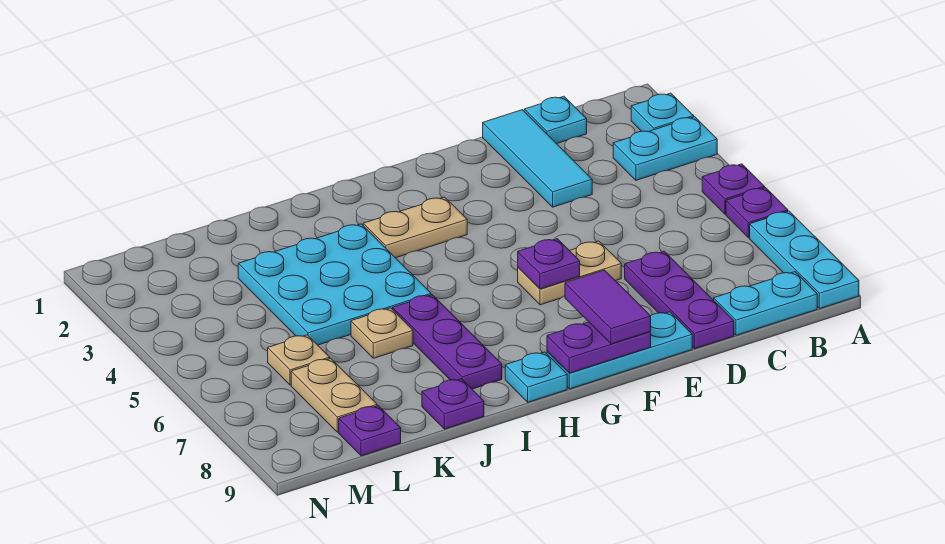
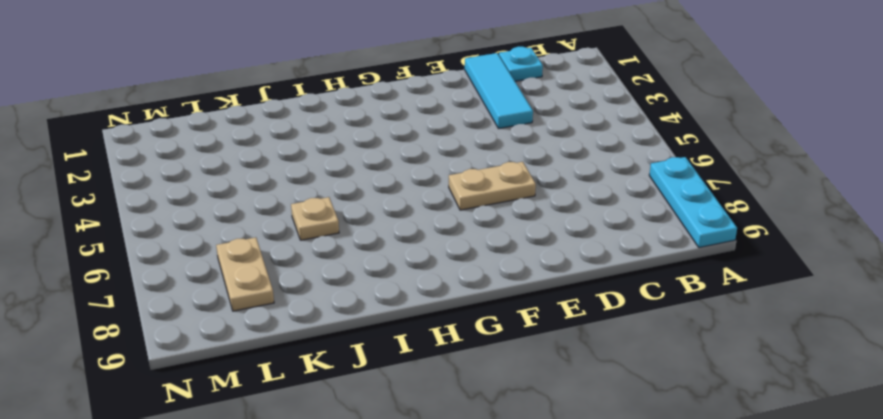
none -> cyan 1x1 plate [631,93,694,132]
none -> cyan 1x2 plate [613,117,717,180]
none -> purple 1x1 plate [702,164,765,214]

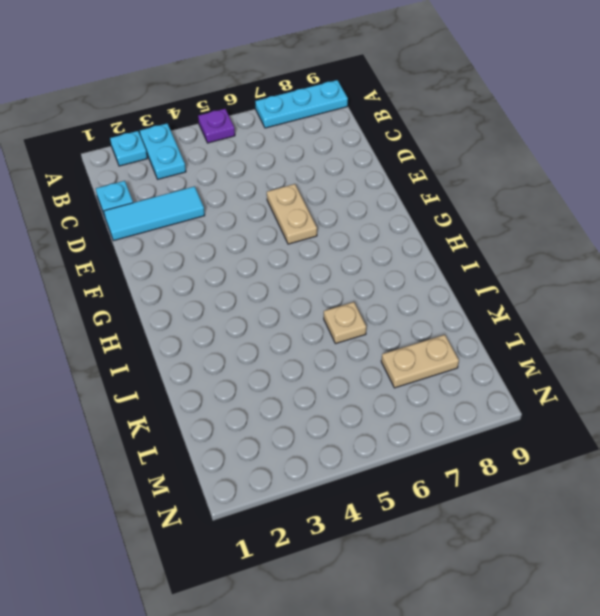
none -> purple 1x1 plate [726,188,788,238]
none -> cyan 1x2 plate [714,272,817,335]
none -> purple 1x3 plate [625,251,734,349]

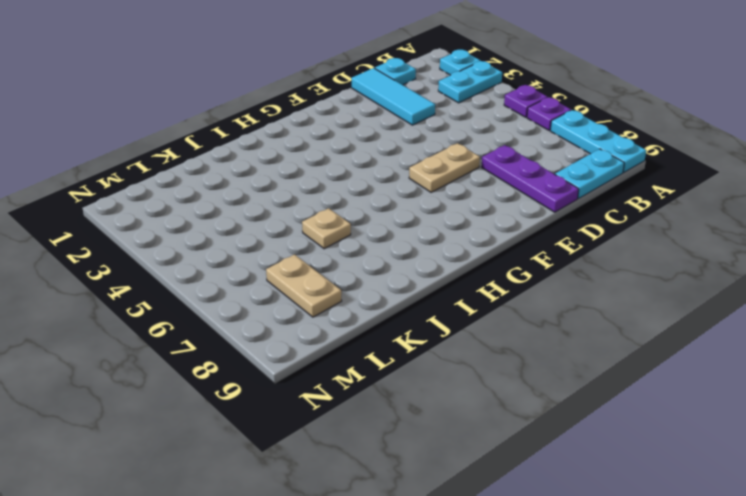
none -> cyan 1x3 plate [547,312,692,389]
none -> tan 1x2 plate [363,197,467,258]
none -> cyan 1x1 plate [505,352,567,402]

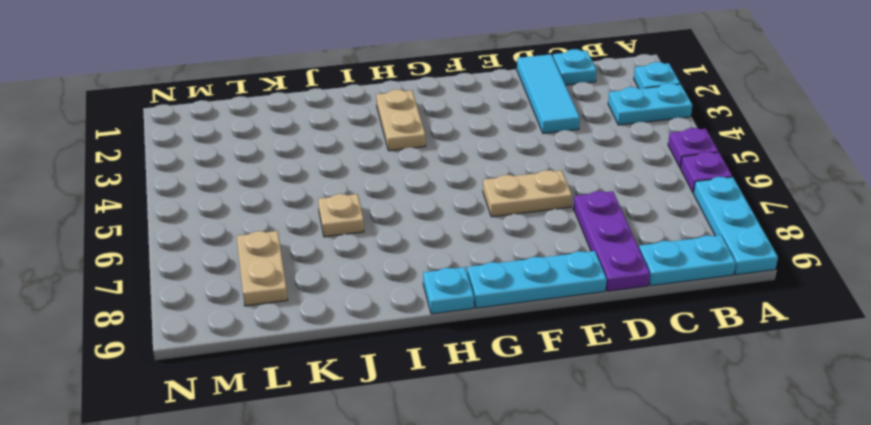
tan 1x2 plate [376,89,426,151] -> tan 1x2 plate turned to [363,197,467,258]
none -> cyan 3x3 plate [238,224,431,345]
none -> purple 1x3 plate [393,295,502,389]
none -> purple 1x1 plate [422,379,484,429]

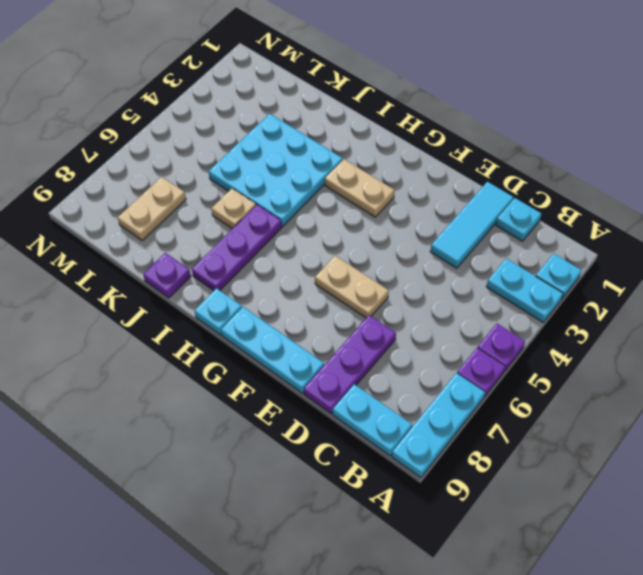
none -> tan 1x1 plate [268,335,330,385]
none -> purple 1x1 plate [339,406,401,456]
none -> purple 1x1 plate [518,239,580,289]

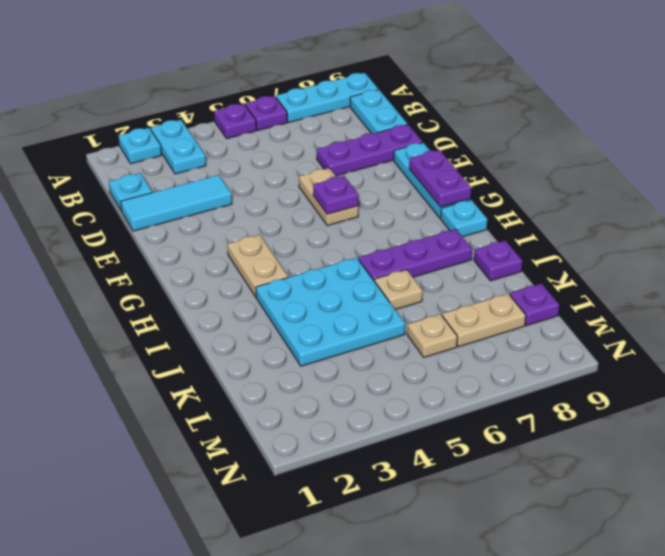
none -> purple 1x2 tile [565,270,651,344]

